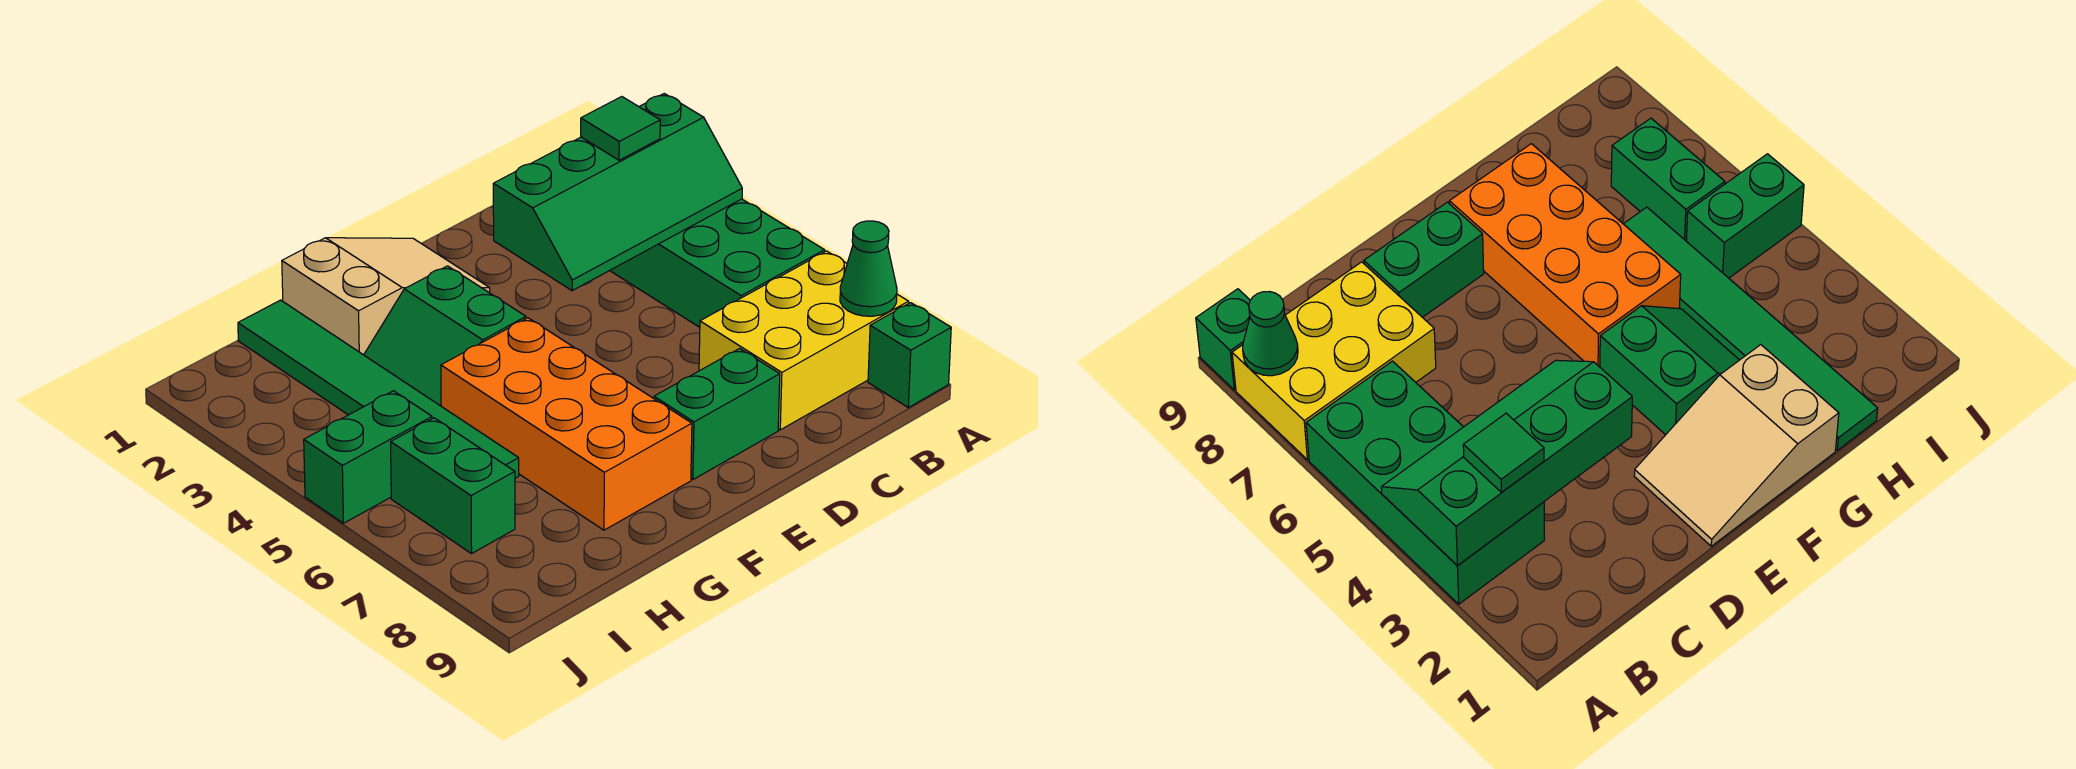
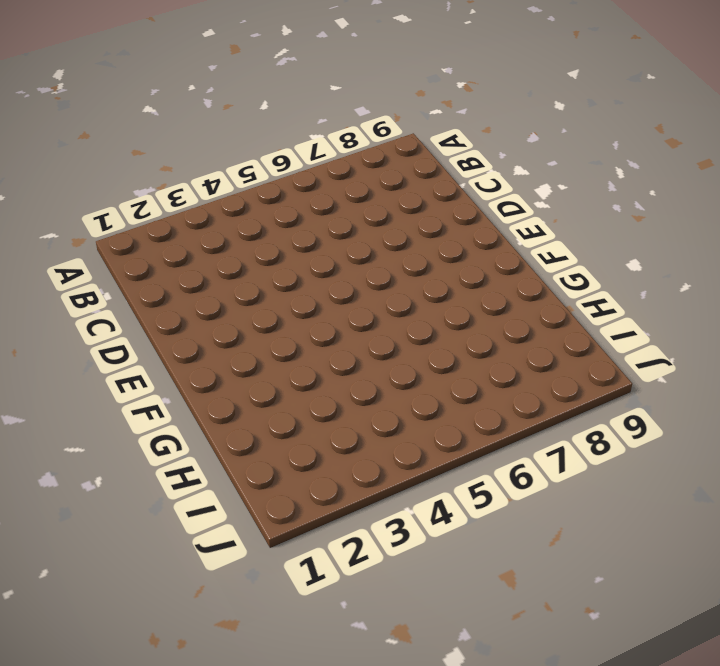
none -> green 2x4 brick [610,199,825,327]
none -> yellow 2x3 brick [699,251,909,430]
none -> green 1x1 brick [868,303,951,407]

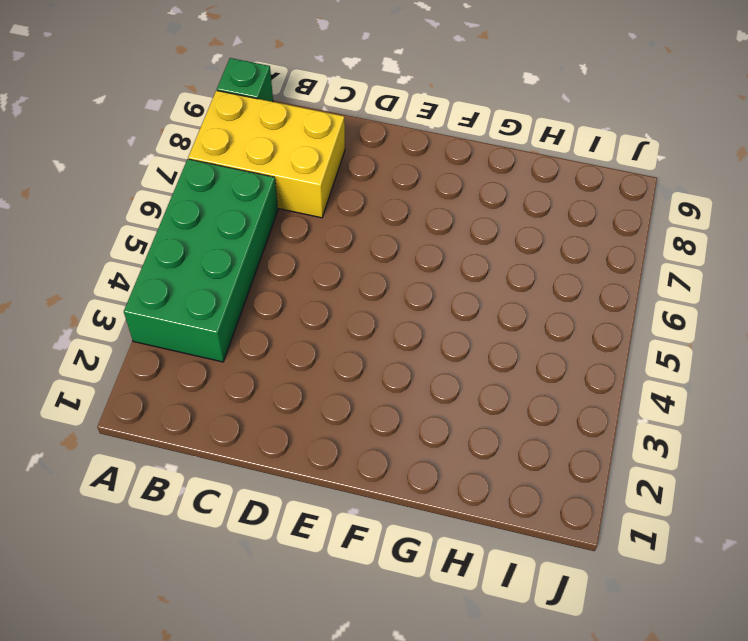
none -> green 1x2 brick [654,348,780,479]
none -> tan 2x3 slope [282,238,490,355]
none -> green 2x2 slope [364,266,526,406]

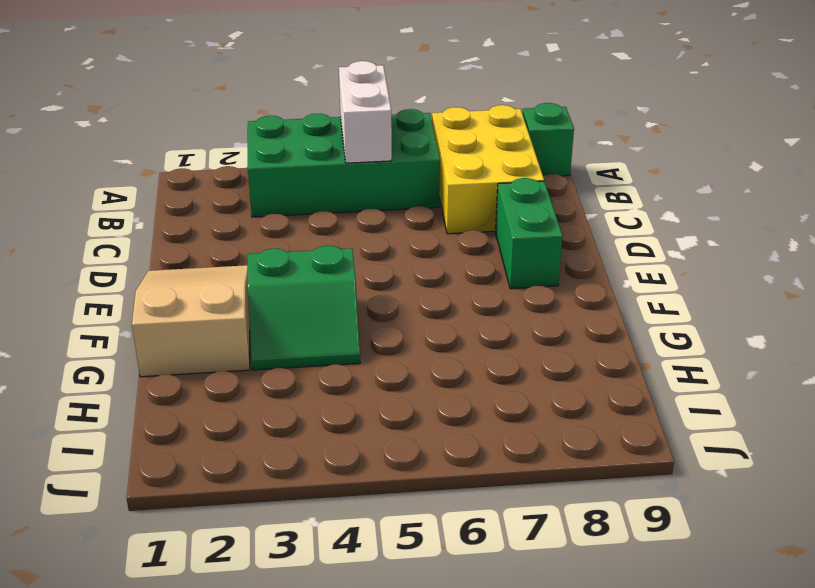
white 1x2 brick [339,61,392,163] -> none
none -> orange 2x4 brick [441,318,692,530]
none -> green 1x6 tile [238,300,519,478]
none -> green 1x2 brick [304,391,432,523]

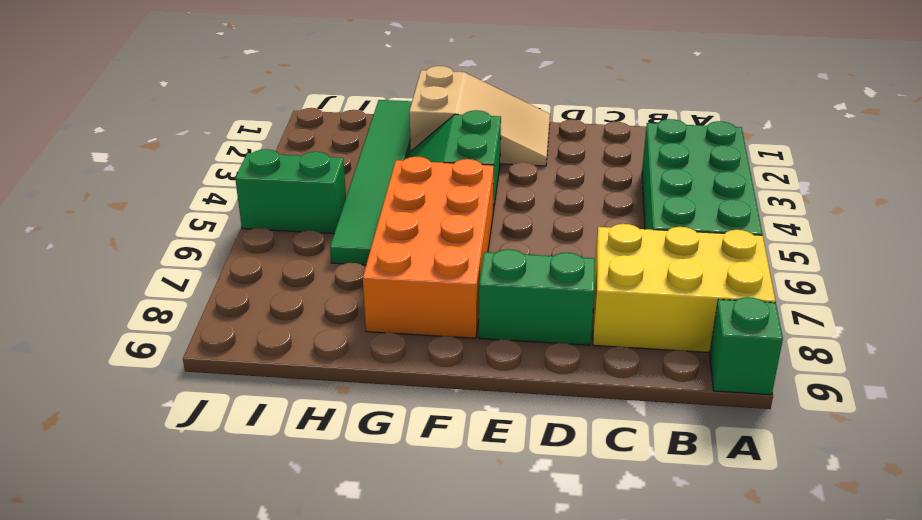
none -> green 1x2 brick [391,418,515,554]
none -> green 2x4 slope [493,94,742,291]
none -> green 1x1 cone [840,221,897,316]

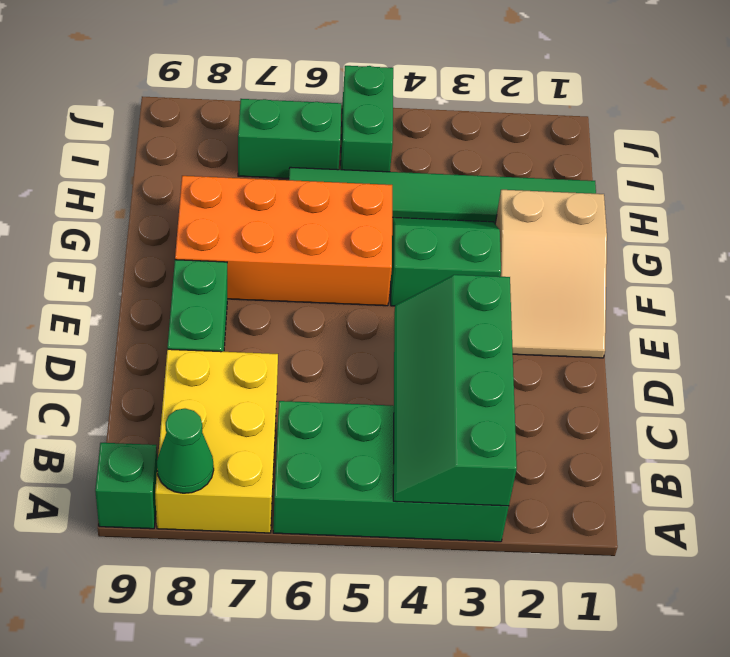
none -> green 1x1 tile [581,97,660,160]

